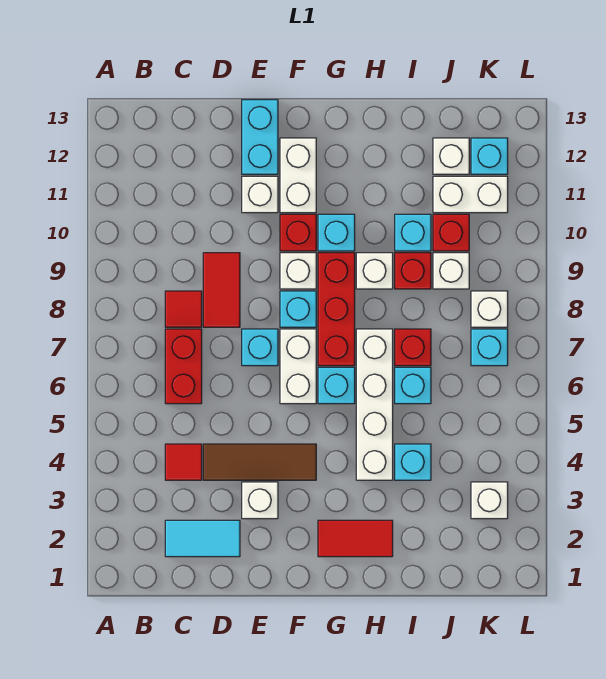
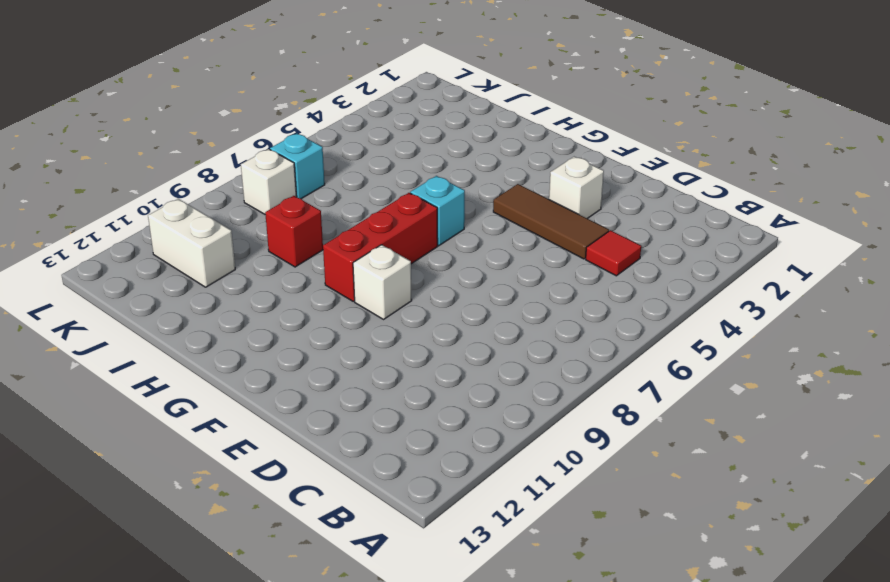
none -> cyan 1x2 tile [165,520,240,557]
none -> red 1x2 brick [165,329,202,404]
none -> red 1x1 tile [165,291,202,327]
none -> red 1x2 tile [203,253,240,327]

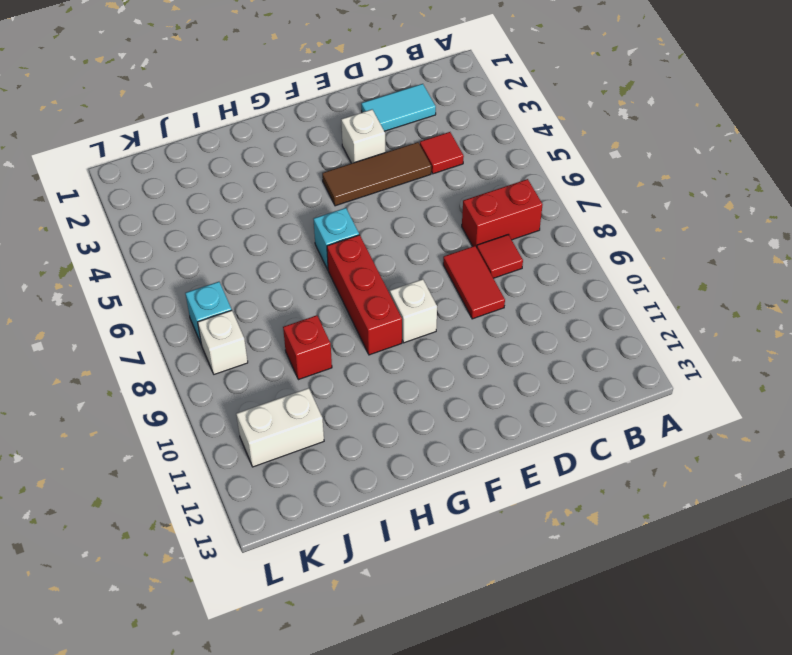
red 1x2 brick [462,179,543,247] -> red 1x2 brick turned to [165,329,202,404]
none -> cyan 1x1 brick [242,329,278,366]
none -> white 1x1 brick [242,176,278,213]
none -> cyan 1x2 brick [242,100,278,174]
none -> white 1x2 brick [280,329,316,404]

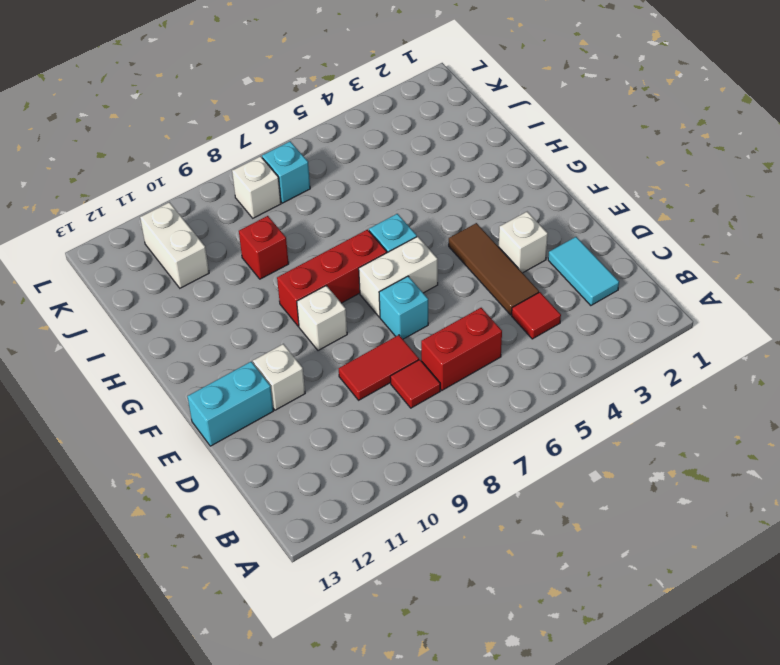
none -> cyan 1x1 brick [280,291,316,327]
none -> red 1x1 brick [280,214,316,251]
none -> white 1x2 brick [280,138,316,213]
none -> red 1x2 tile [318,520,393,557]

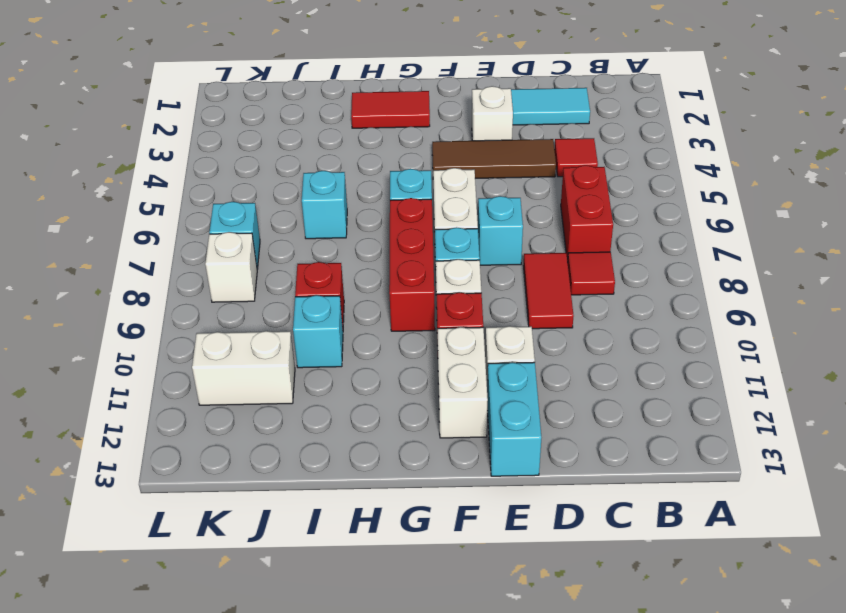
none -> cyan 1x1 brick [318,214,355,251]
none -> white 1x4 brick [356,329,393,480]
none -> white 1x1 brick [356,253,393,289]
none -> cyan 1x1 brick [395,444,431,480]

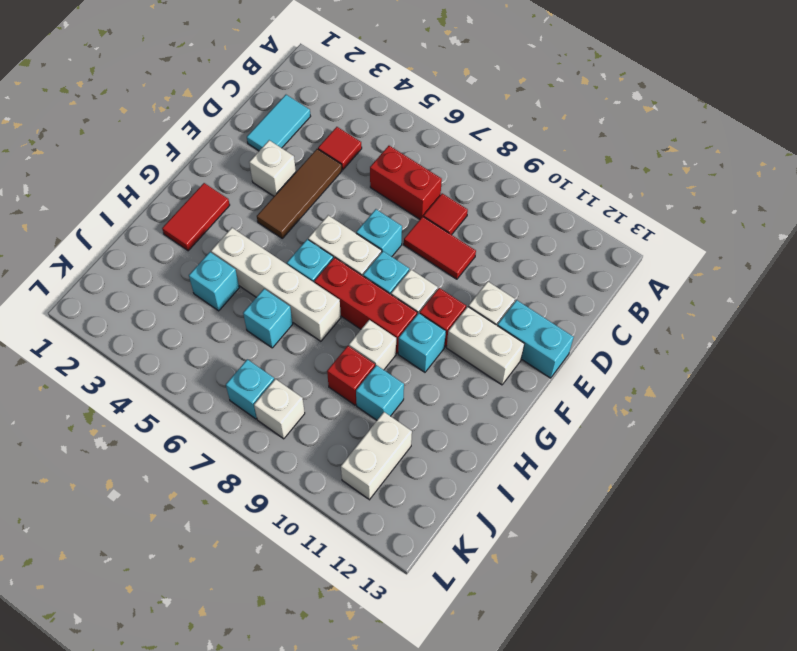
none -> red 1x1 brick [395,329,431,366]
none -> white 1x1 brick [433,253,469,289]
none -> red 1x1 brick [433,214,469,251]
none -> white 1x1 brick [433,138,469,174]

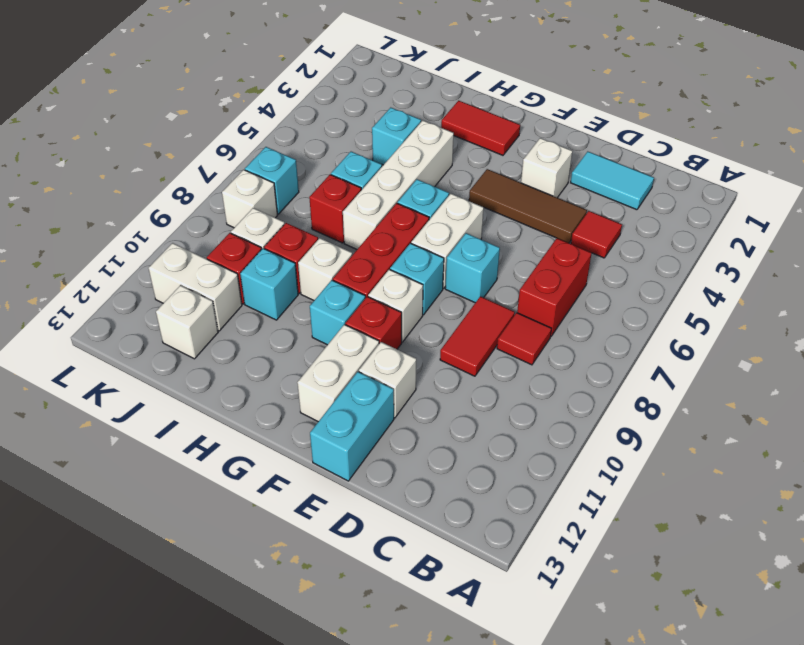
none -> white 1x1 brick [471,482,508,519]
none -> cyan 1x1 brick [471,138,508,174]

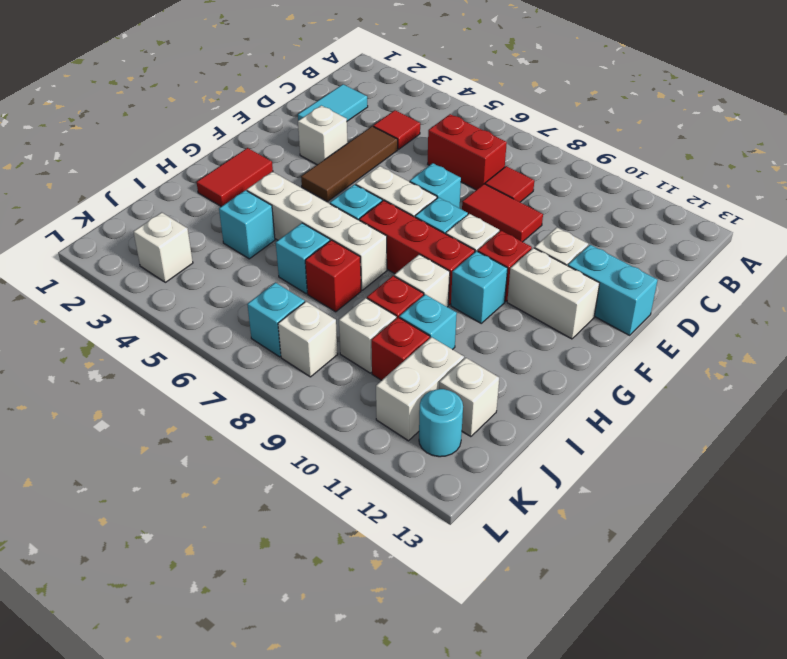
cyan 1x1 round brick [419,389,463,457] -> cyan 1x1 brick [471,138,508,174]

